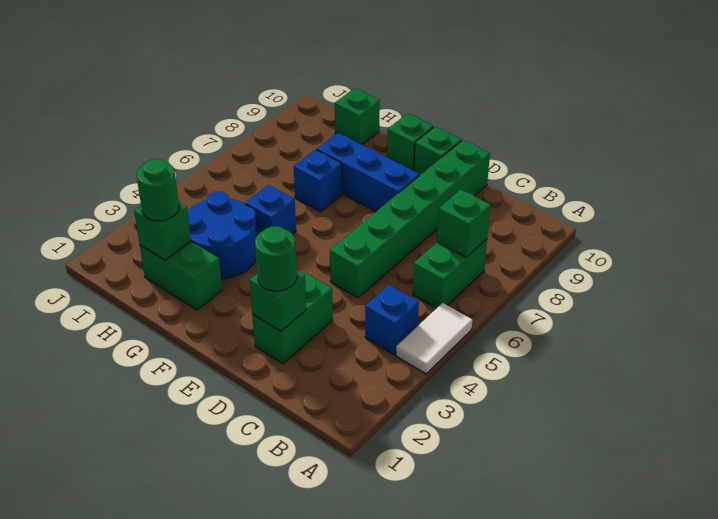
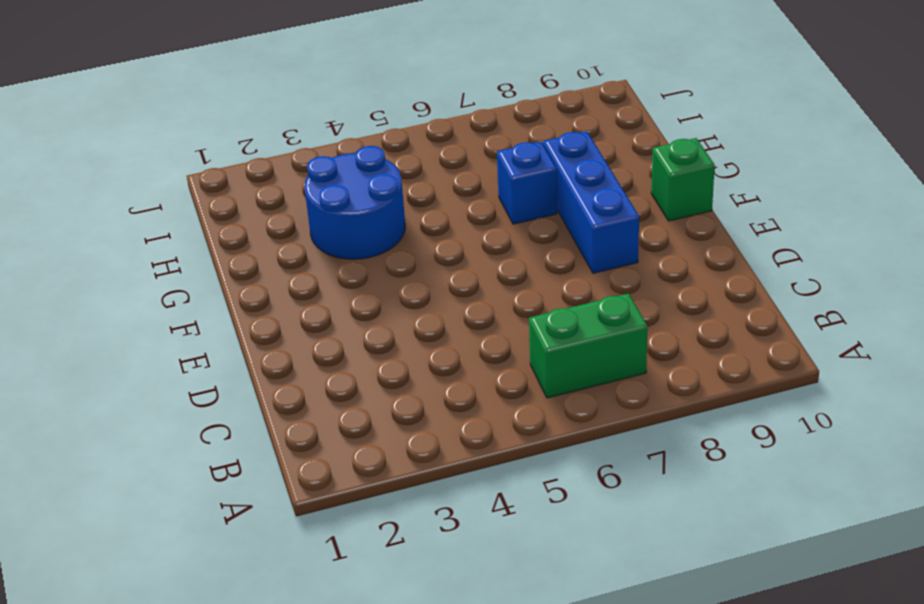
none -> white 1x2 tile [396,303,472,374]
none -> blue 1x1 brick [365,285,419,355]
none -> green 1x2 brick [252,272,333,364]

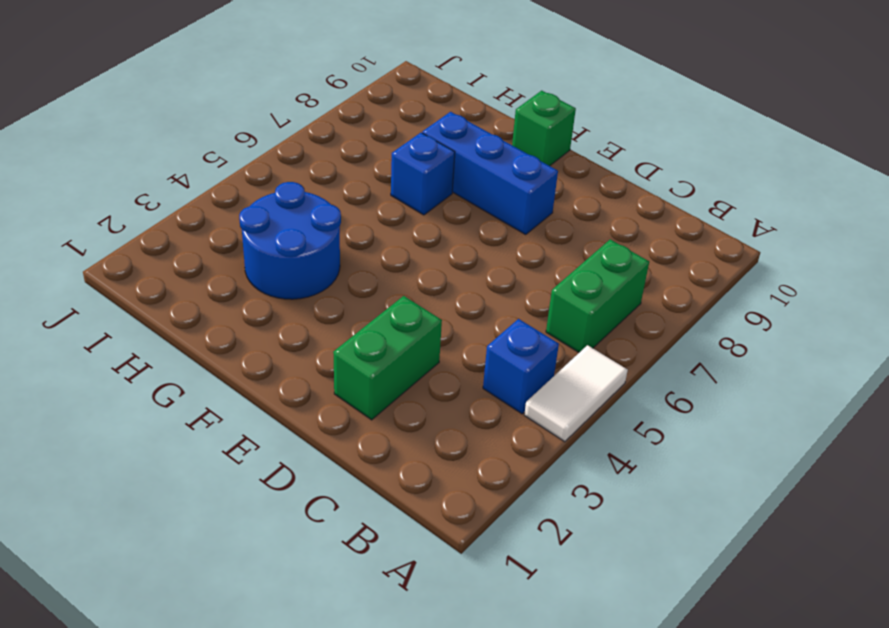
none -> green 1x6 brick [330,140,490,298]
none -> green 1x1 brick [414,127,461,176]
none -> green 1x2 brick [140,242,222,310]

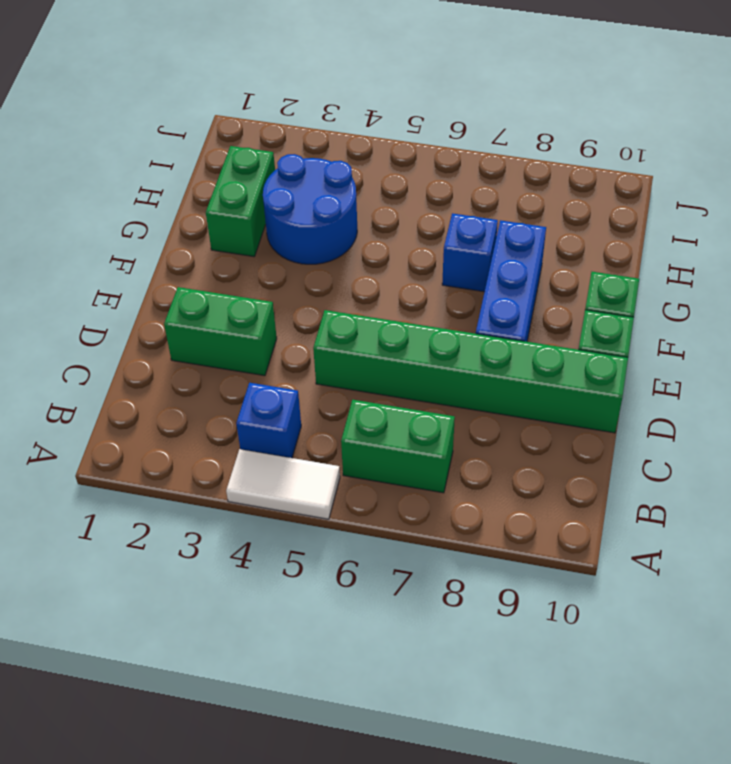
none -> blue 1x1 brick [245,185,296,236]
none -> green 1x1 brick [335,88,380,145]
none -> green 1x1 brick [437,189,490,257]

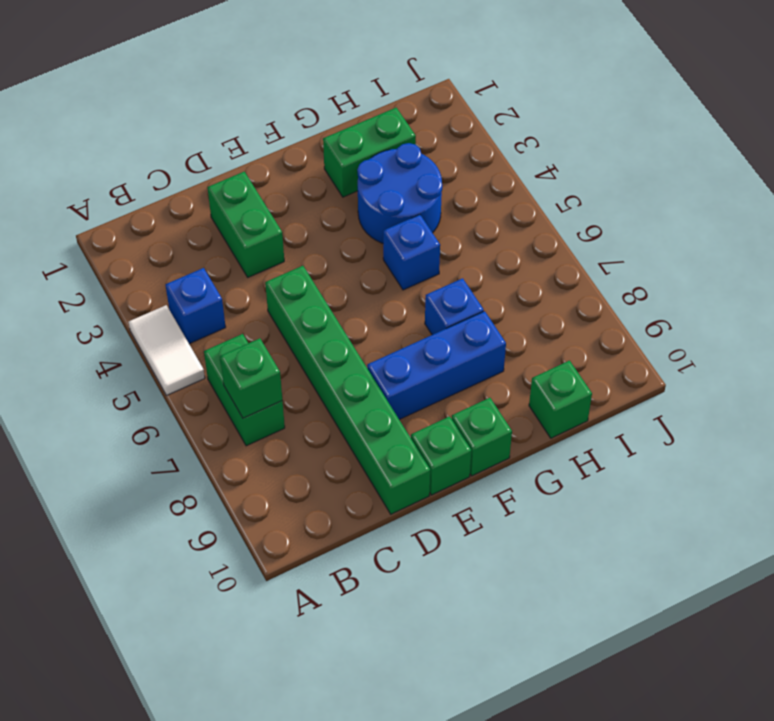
none -> green 1x1 brick [250,271,306,331]
none -> green 1x1 brick [134,203,191,260]
none -> green 1x1 round brick [255,226,297,291]

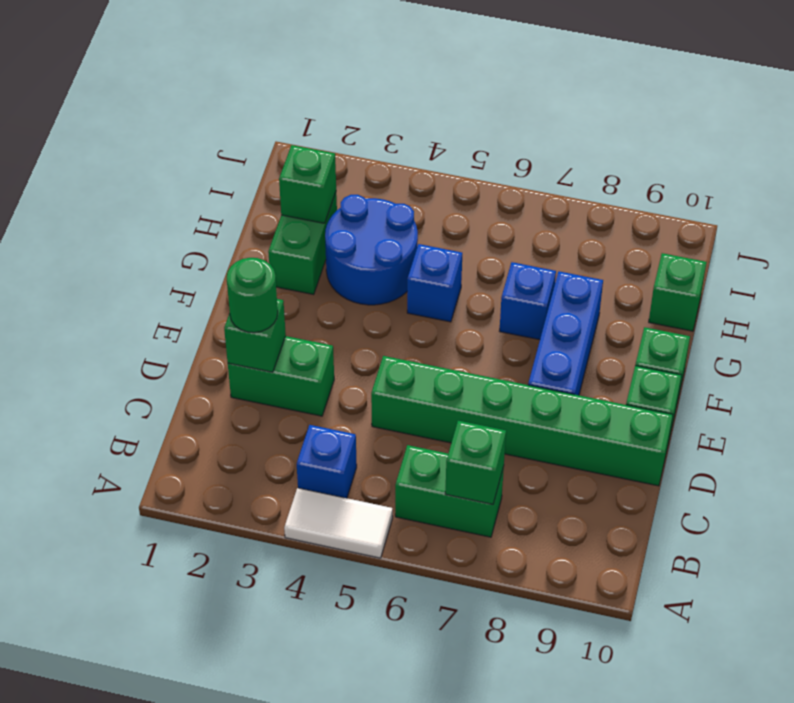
none -> green 1x1 round brick [137,159,179,221]

